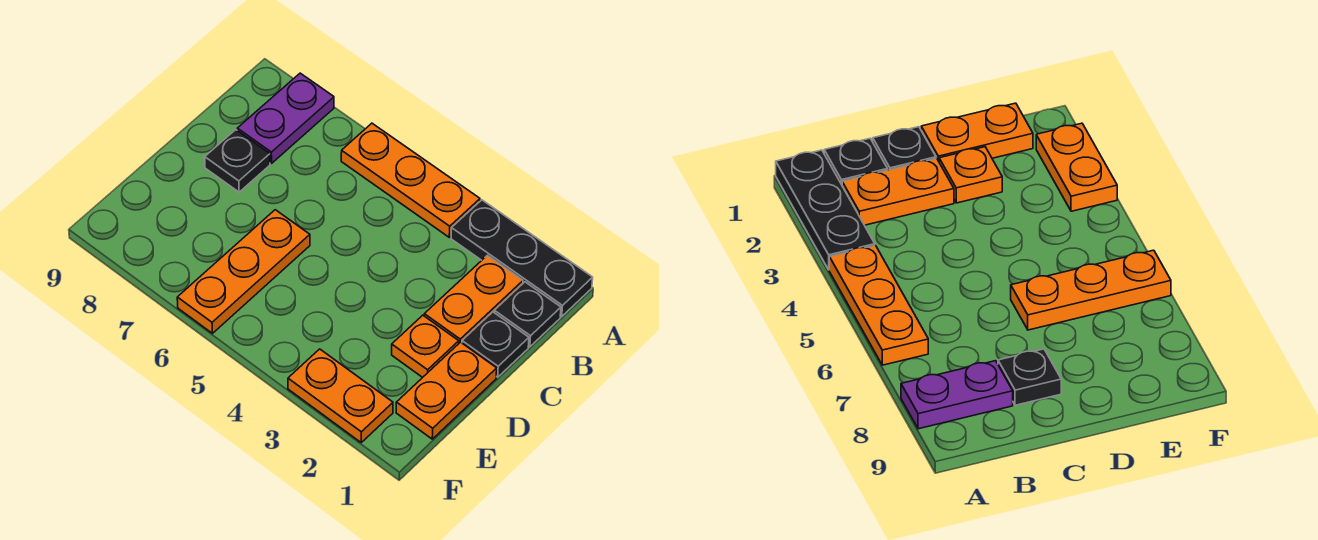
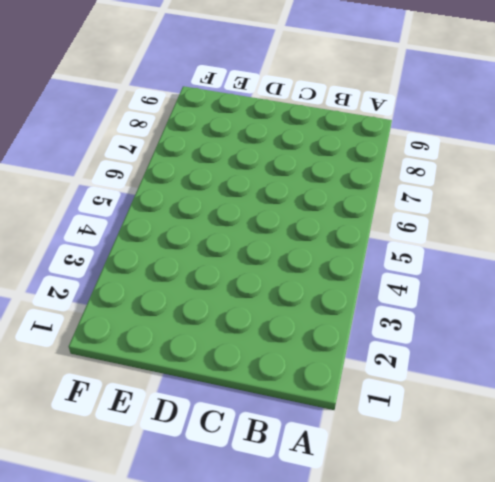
none -> black 1x3 plate [451,200,593,316]
none -> orange 1x3 plate [341,123,480,237]

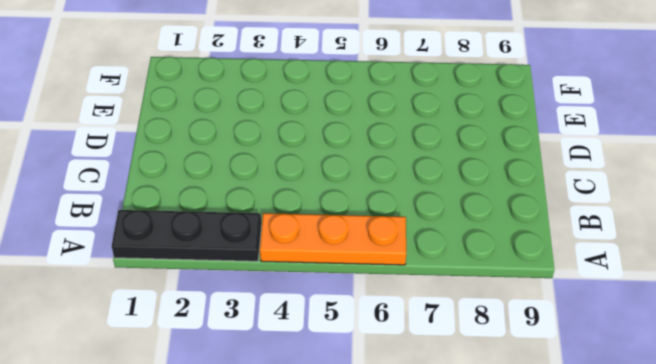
none -> purple 1x2 plate [237,73,334,163]
none -> black 1x1 plate [494,282,561,347]

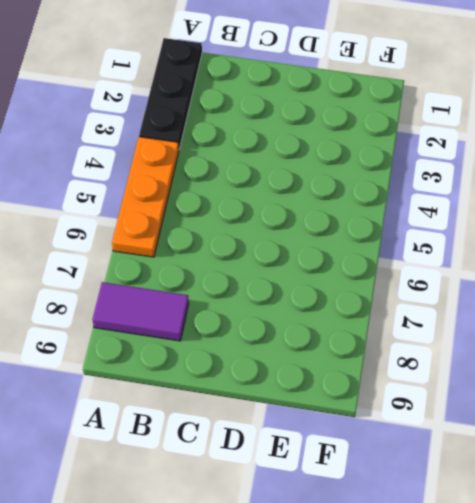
purple 1x2 tile [92,282,189,341] -> purple 1x2 plate [237,73,334,163]
none -> black 1x1 plate [494,282,561,347]
none -> orange 1x2 plate [424,255,523,343]

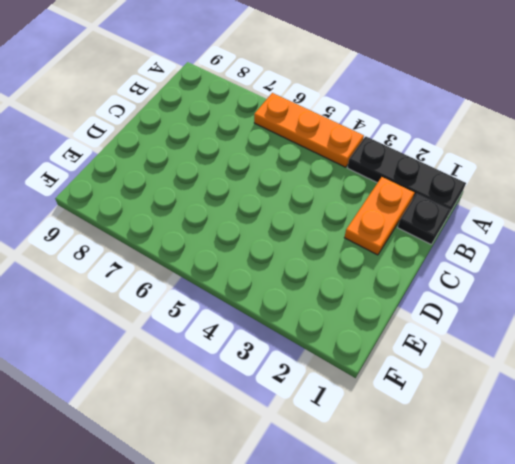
none -> purple 1x2 plate [237,73,334,163]
none -> black 1x1 plate [462,312,529,377]

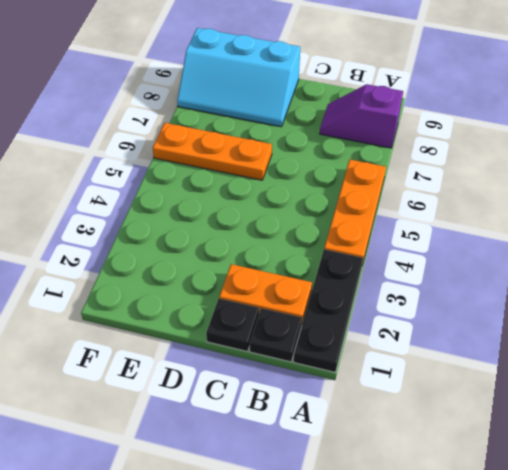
purple 1x2 slope [320,84,403,148] -> purple 1x2 plate [237,73,334,163]
cyan 2x3 slope [177,28,300,127] -> none
none -> black 1x1 plate [205,130,270,192]
none -> orange 1x2 plate [396,342,497,439]

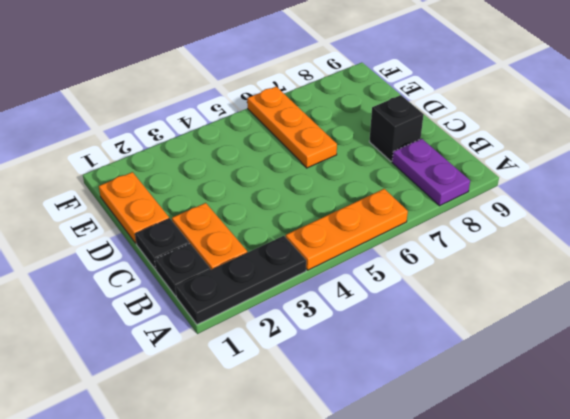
black 1x1 brick [369,95,424,161] -> black 1x1 plate [205,130,270,192]
none -> orange 1x1 plate [392,315,459,377]
none -> orange 1x2 plate [288,349,393,442]

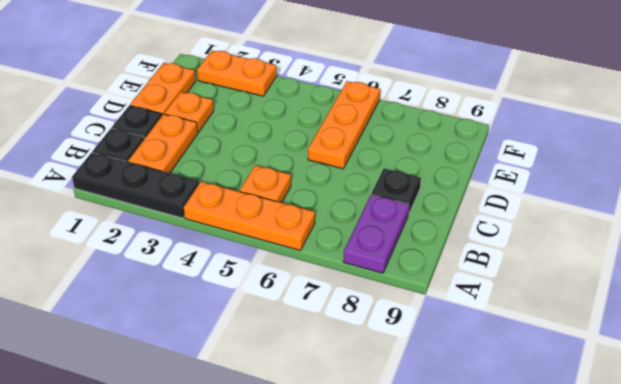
orange 1x1 plate [239,165,291,203] -> none

